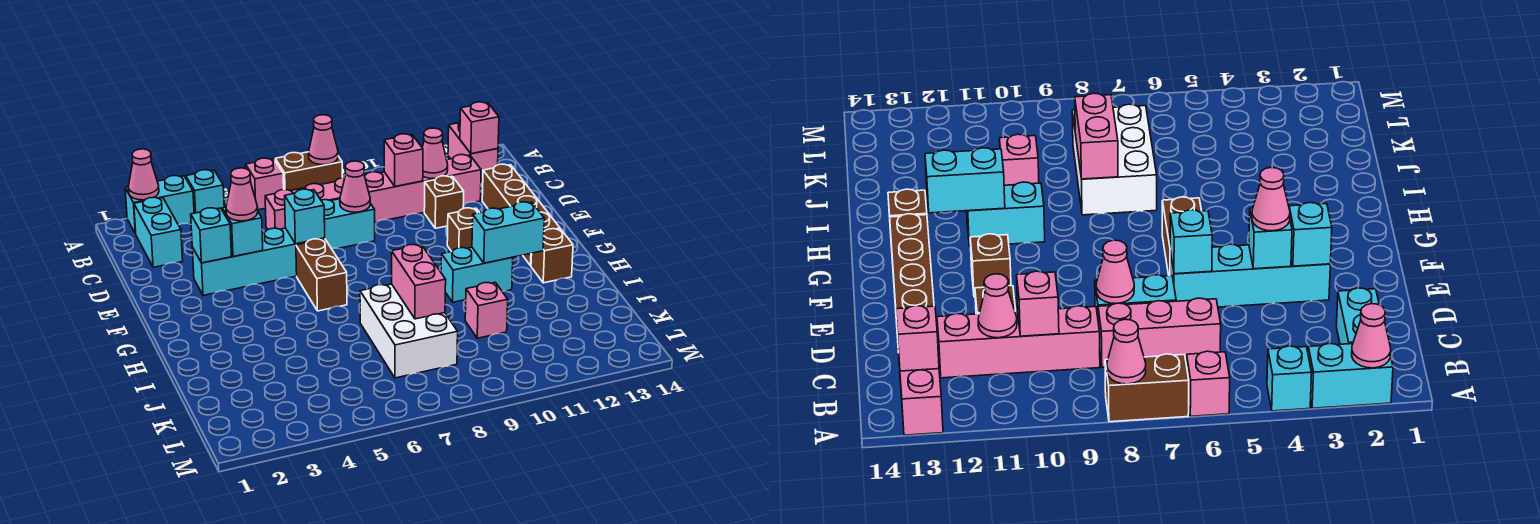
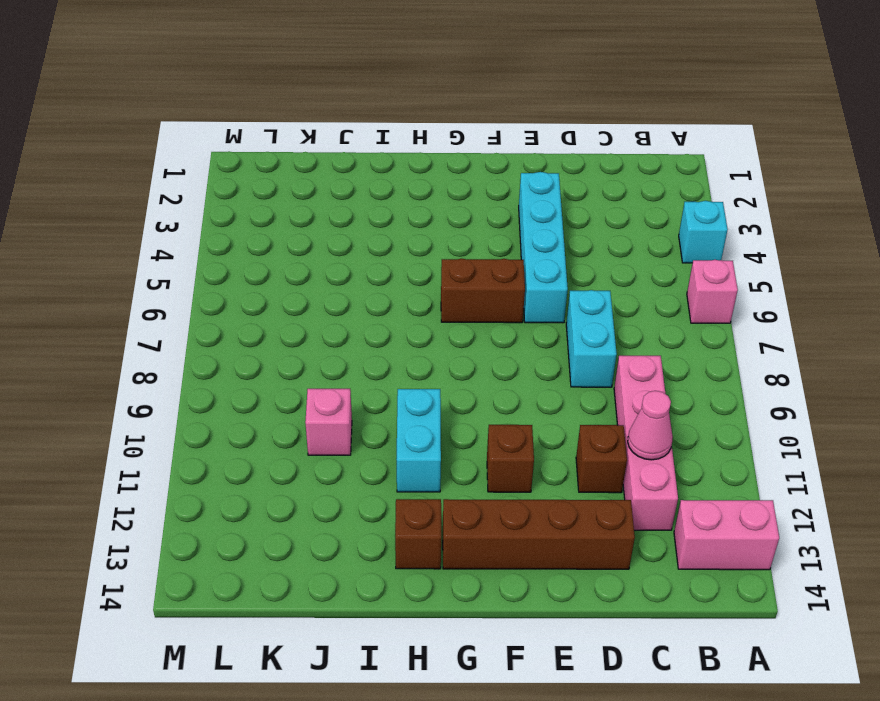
none -> cyan 1x2 brick [125,176,194,234]
none -> brown 1x2 brick [275,152,342,191]
none -> cyan 1x2 brick [134,197,183,267]
none -> pink 1x3 brick [265,178,345,230]

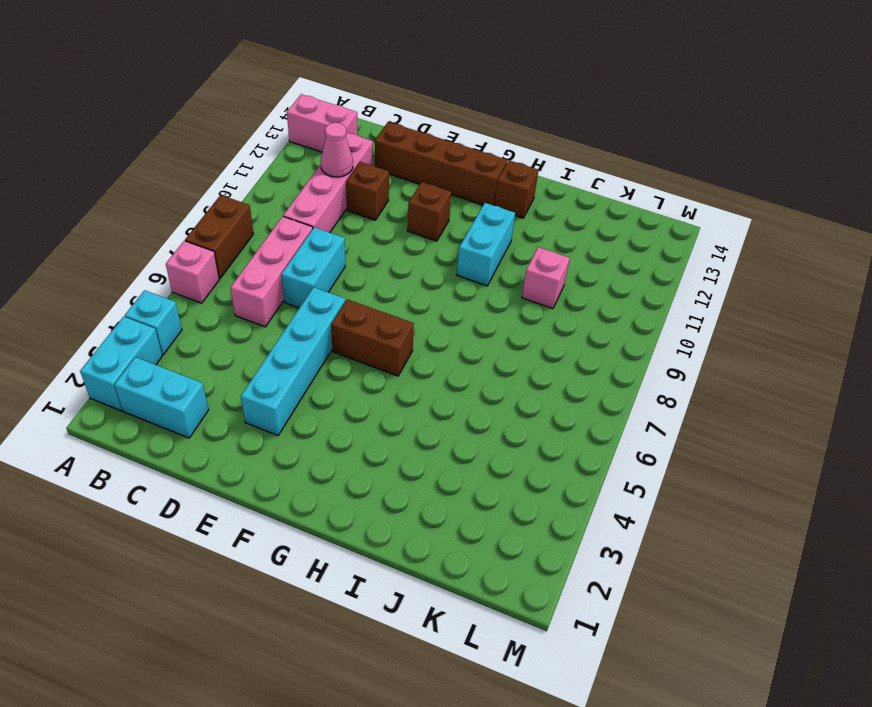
none -> white 2x3 brick [360,284,458,378]
none -> pink 1x1 cone [128,149,159,200]
none -> pink 1x1 cone [309,115,338,165]
none -> pink 1x1 brick [460,102,499,154]

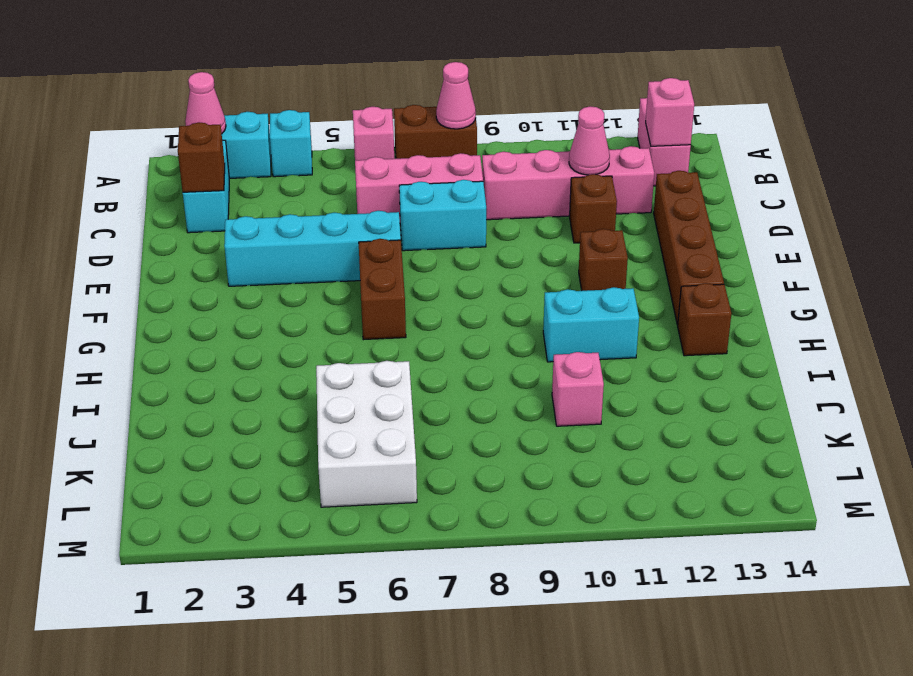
brown 1x1 brick [178,122,225,192] -> none
white 2x3 brick [316,361,417,507] -> white 2x3 brick moved to [360,284,458,378]
none -> pink 1x1 brick [384,134,423,187]
none -> pink 1x1 cone [340,161,370,212]
none -> cyan 1x1 brick [191,208,232,263]
none -> cyan 1x1 brick [222,207,263,257]

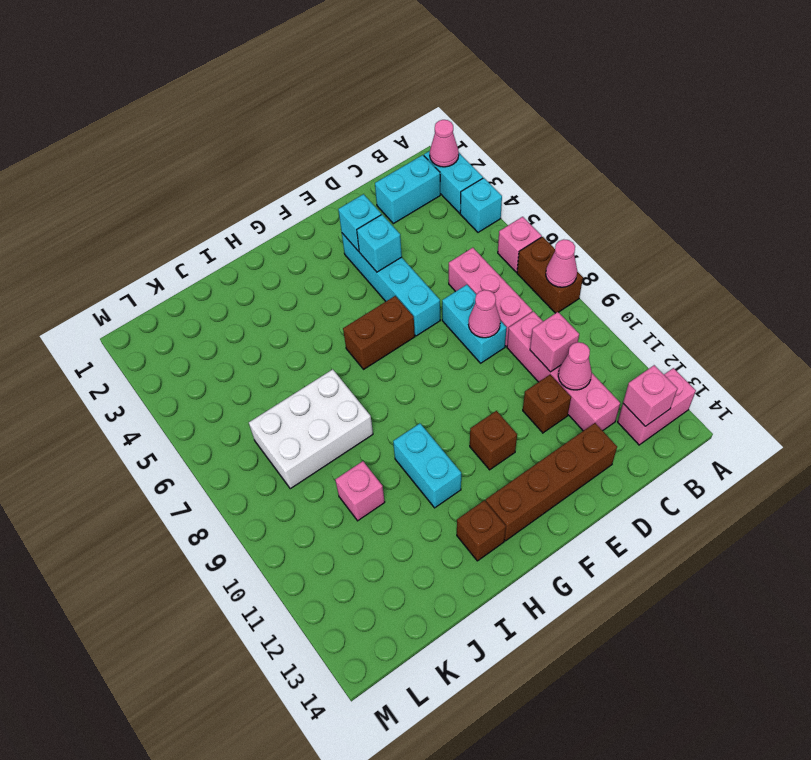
none -> cyan 1x1 brick [285,189,325,244]
none -> cyan 1x2 brick [472,202,544,263]
none -> pink 1x2 brick [392,245,446,319]
none -> pink 1x1 cone [226,168,258,221]

